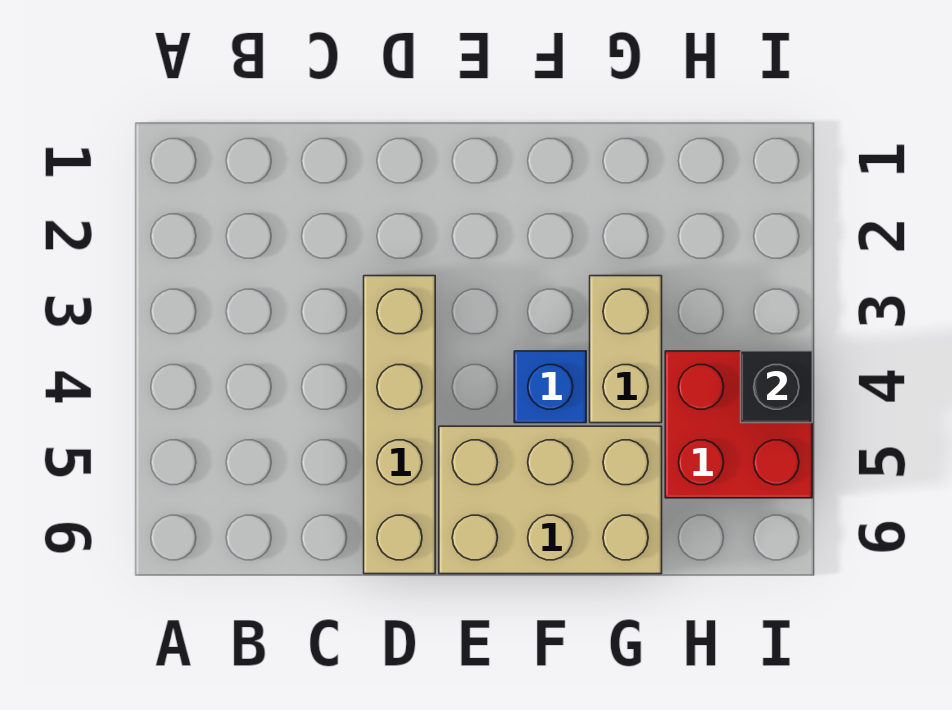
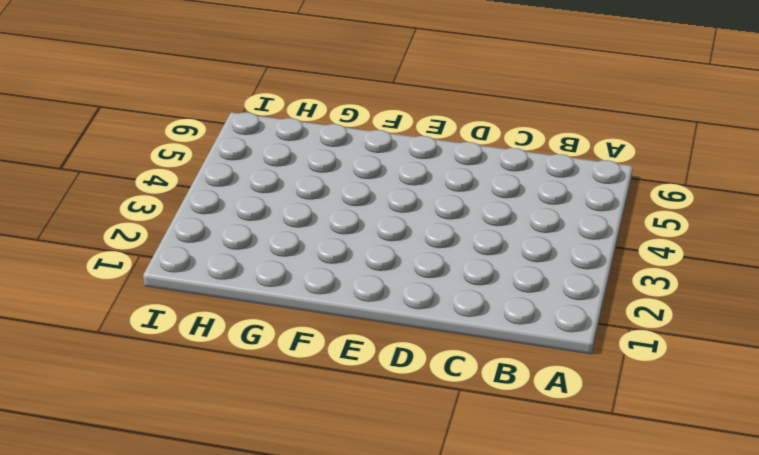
none -> tan 1x4 brick [364,276,435,574]
none -> tan 2x3 brick [439,426,662,574]

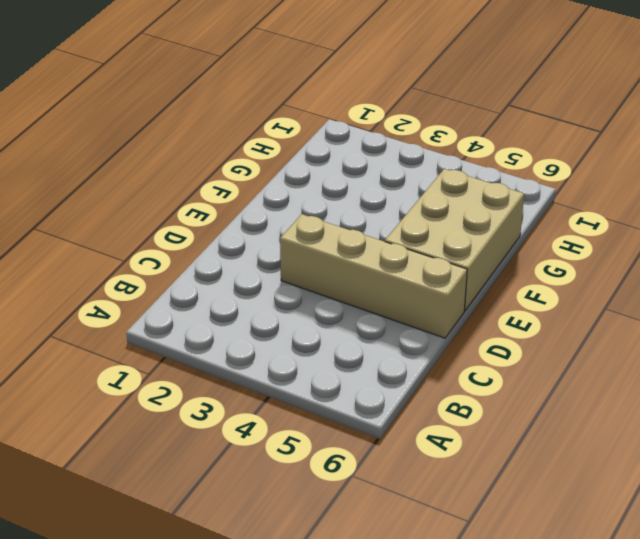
none -> blue 1x1 brick [514,351,586,423]
none -> tan 1x2 brick [590,276,662,423]

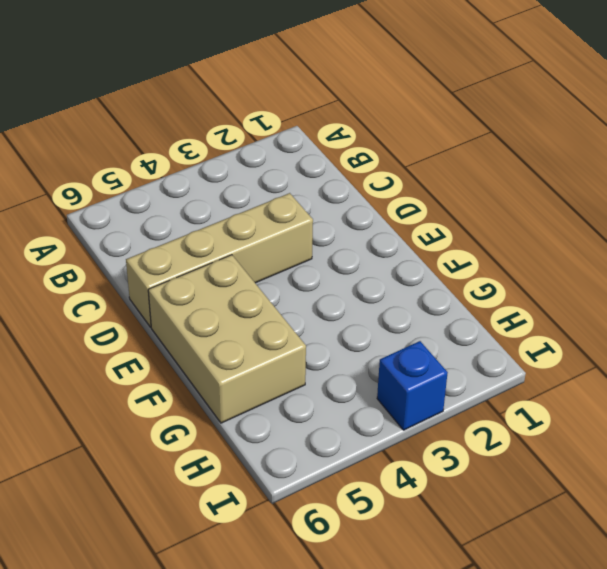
blue 1x1 brick [377,341,448,430] -> blue 1x1 brick moved to [514,351,586,423]
none -> tan 1x2 brick [590,276,662,423]
none -> red 2x2 brick [665,351,812,498]

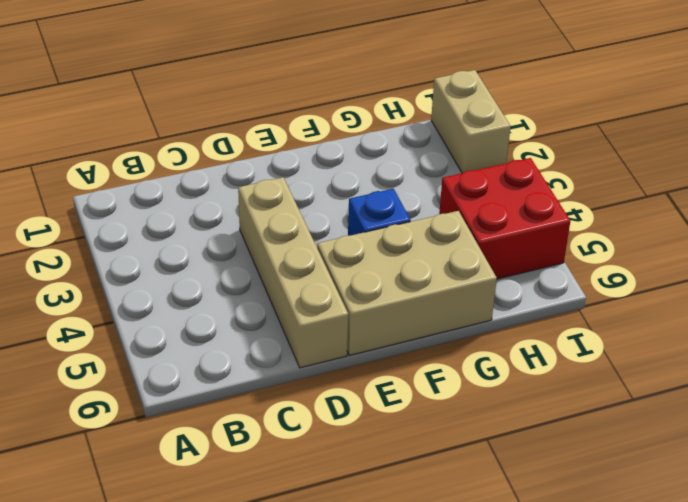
tan 1x2 brick [431,70,511,173] -> tan 1x2 brick moved to [590,276,662,423]
none -> black 1x1 brick [741,351,812,423]

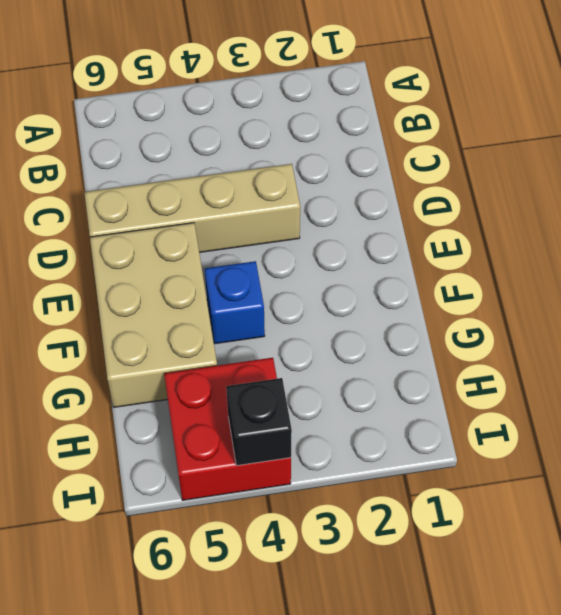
none -> tan 1x2 brick [590,276,662,423]

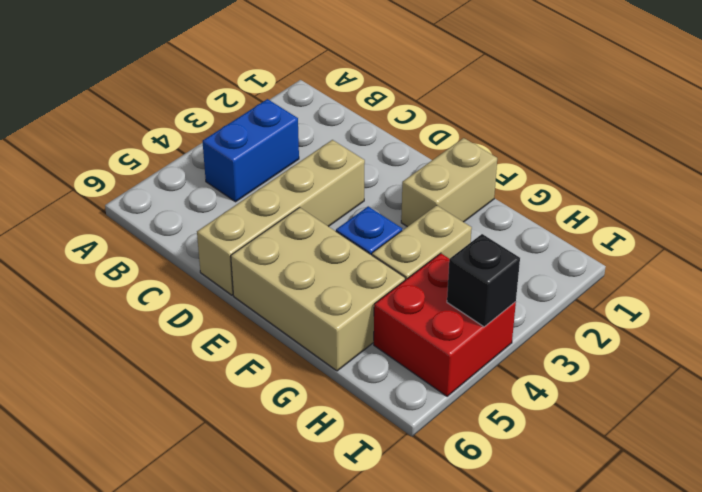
blue 1x2 brick [203,99,299,202] -> none
tan 1x2 brick [401,138,497,227] -> none

